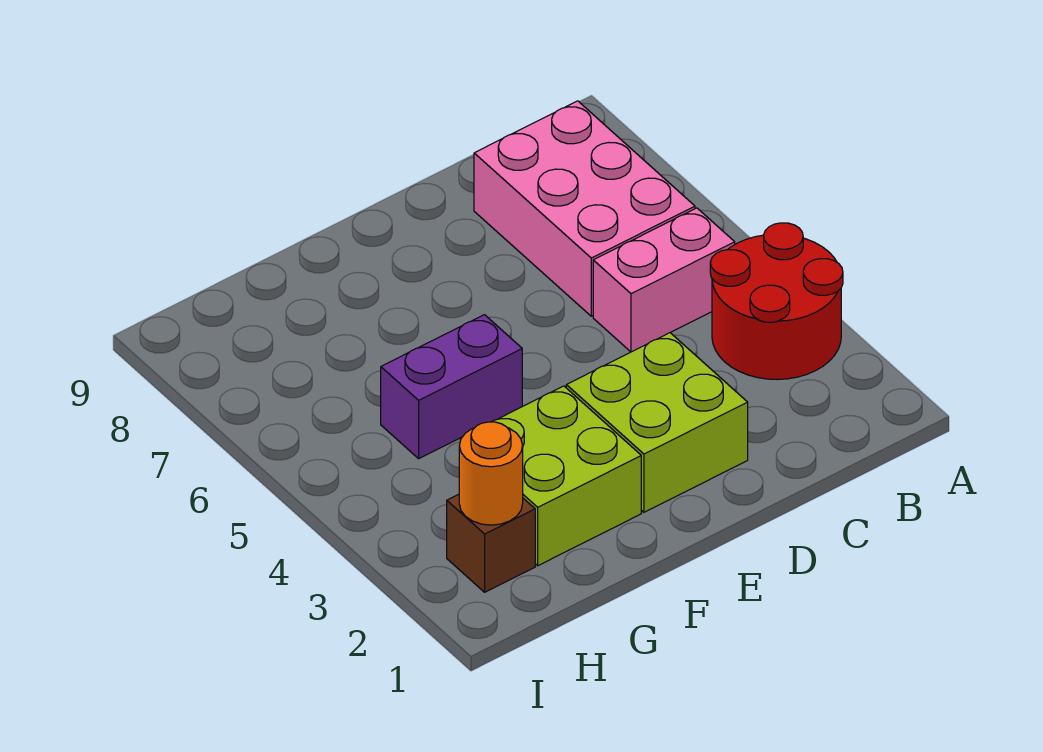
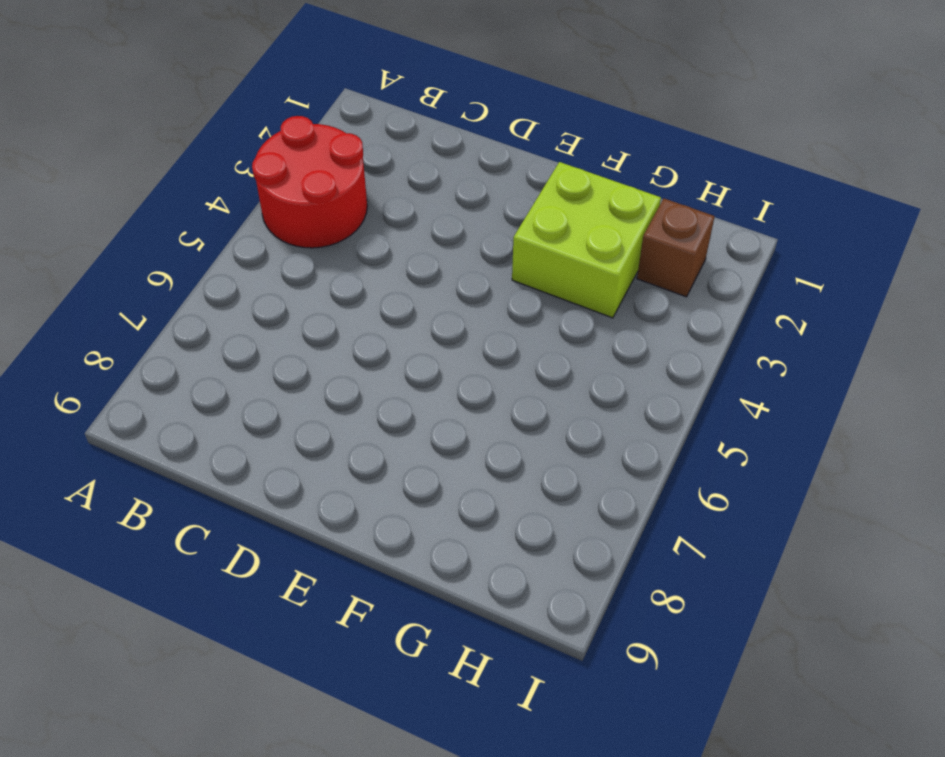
none -> pink 1x2 brick [593,208,735,352]
none -> pink 2x3 brick [474,101,695,316]

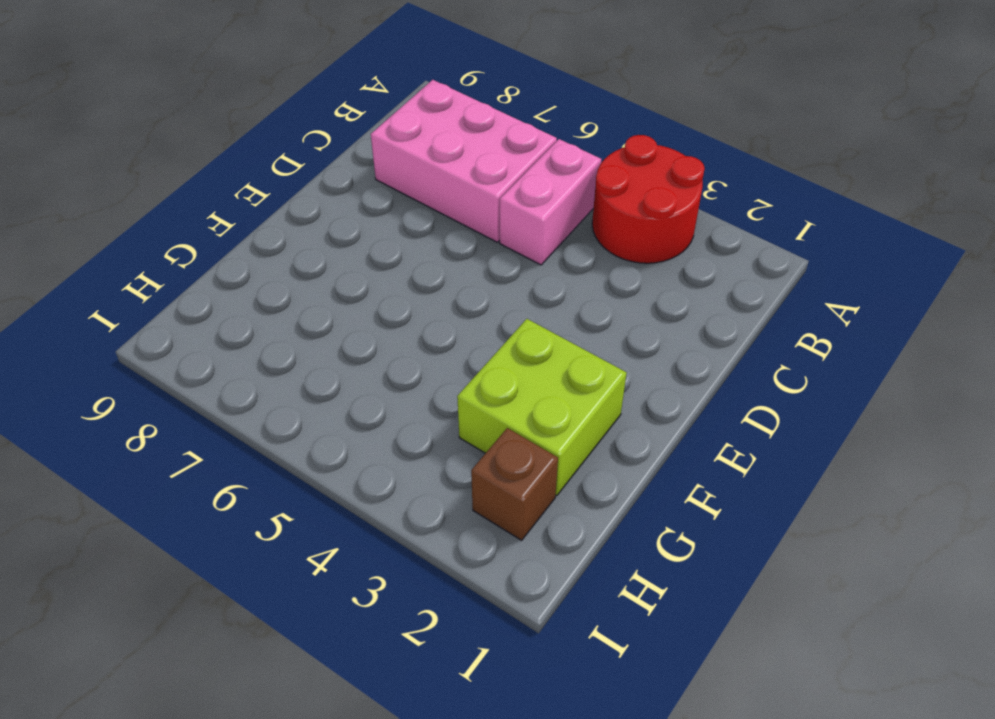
none -> lime 2x2 brick [566,333,748,512]
none -> purple 1x2 brick [381,315,522,459]

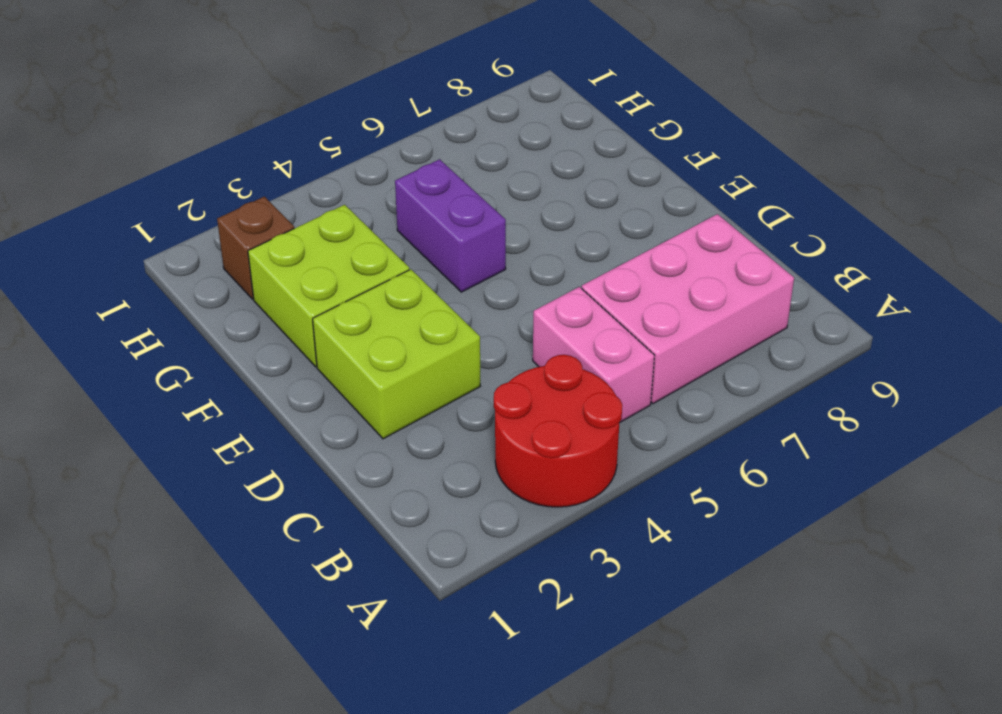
none -> orange 1x1 round brick [459,422,523,525]

